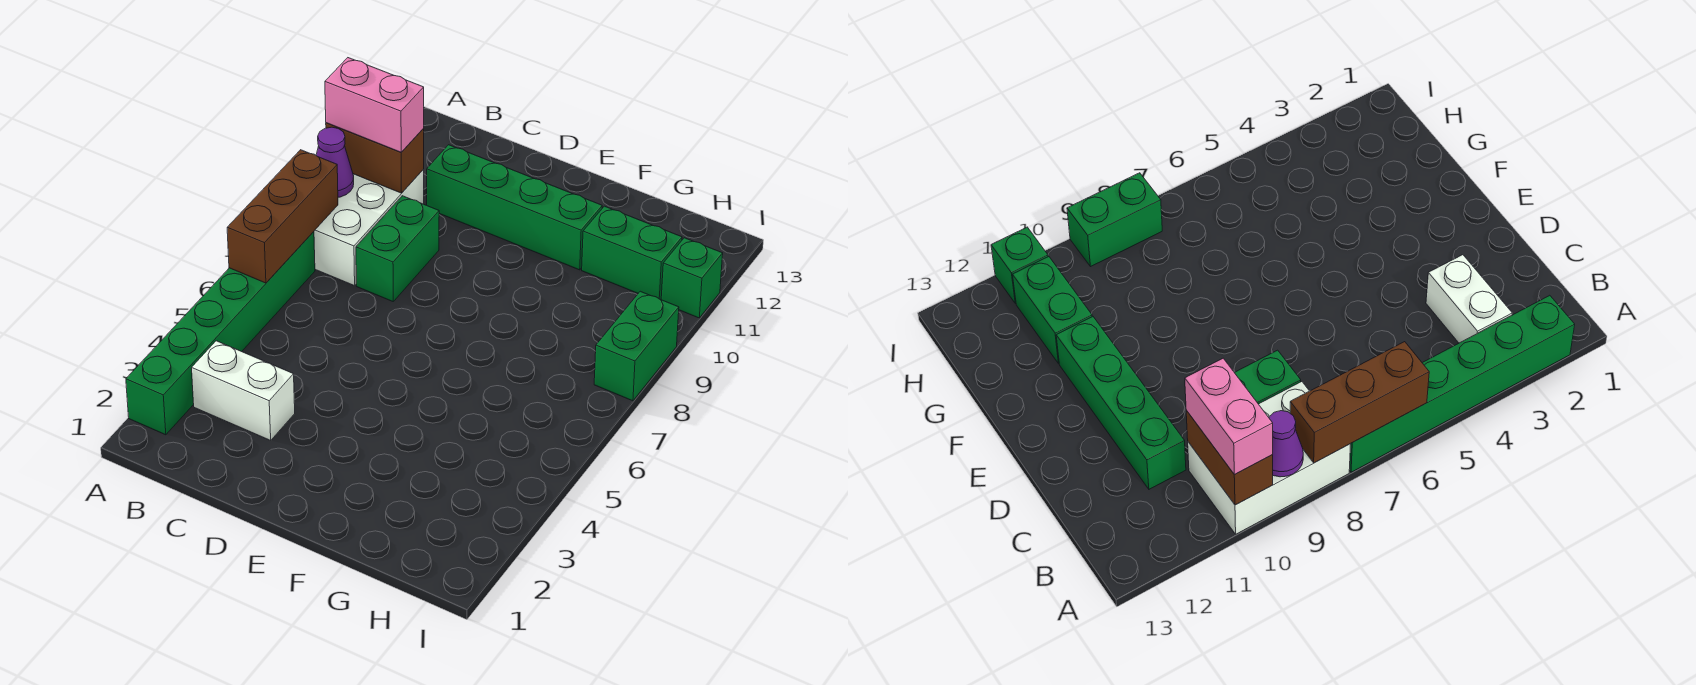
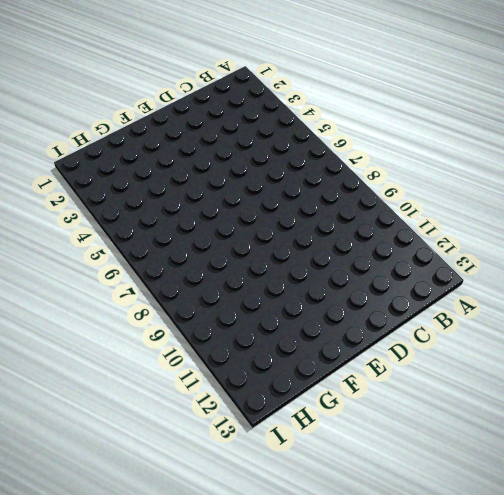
none -> green 1x6 brick [126,232,315,435]
none -> white 2x3 brick [314,170,424,286]
none -> white 1x2 brick [192,341,295,440]

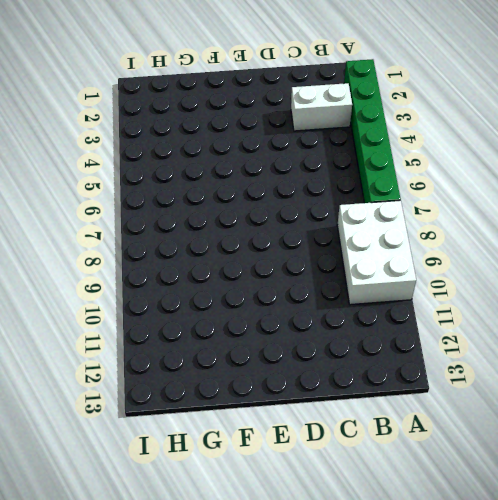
none -> green 1x2 brick [356,196,439,301]
none -> green 1x4 brick [427,145,602,270]
none -> green 1x2 brick [582,206,682,300]

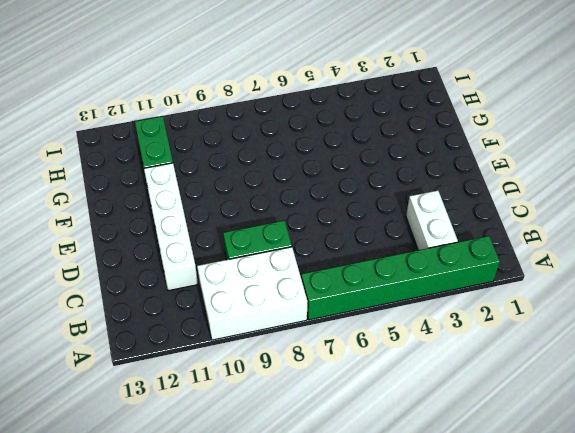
white 1x4 brick [144,163,198,291] -> green 1x4 brick [427,145,602,270]
none -> green 1x2 brick [594,291,679,401]
none -> green 1x1 brick [661,238,723,318]
none -> brown 1x3 brick [227,150,338,283]

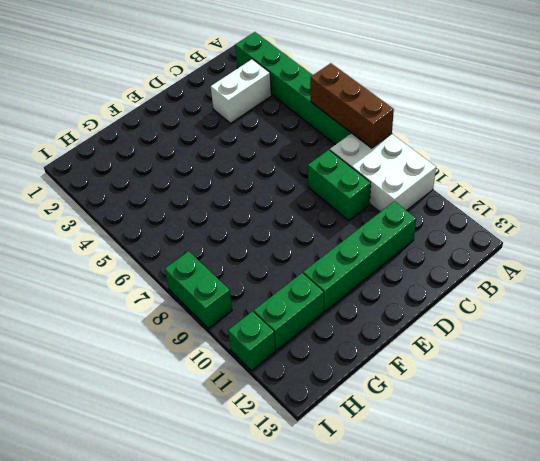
none -> purple 1x1 cone [316,127,354,197]
none -> brown 1x2 brick [326,123,424,193]
none -> pink 1x2 brick [325,58,424,152]

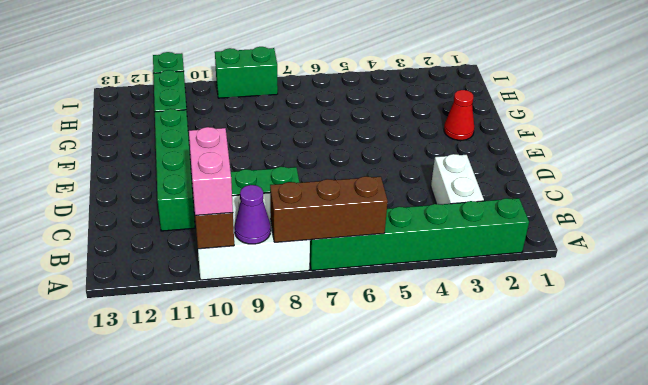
red 1x1 cone [444,90,474,140] -> none

